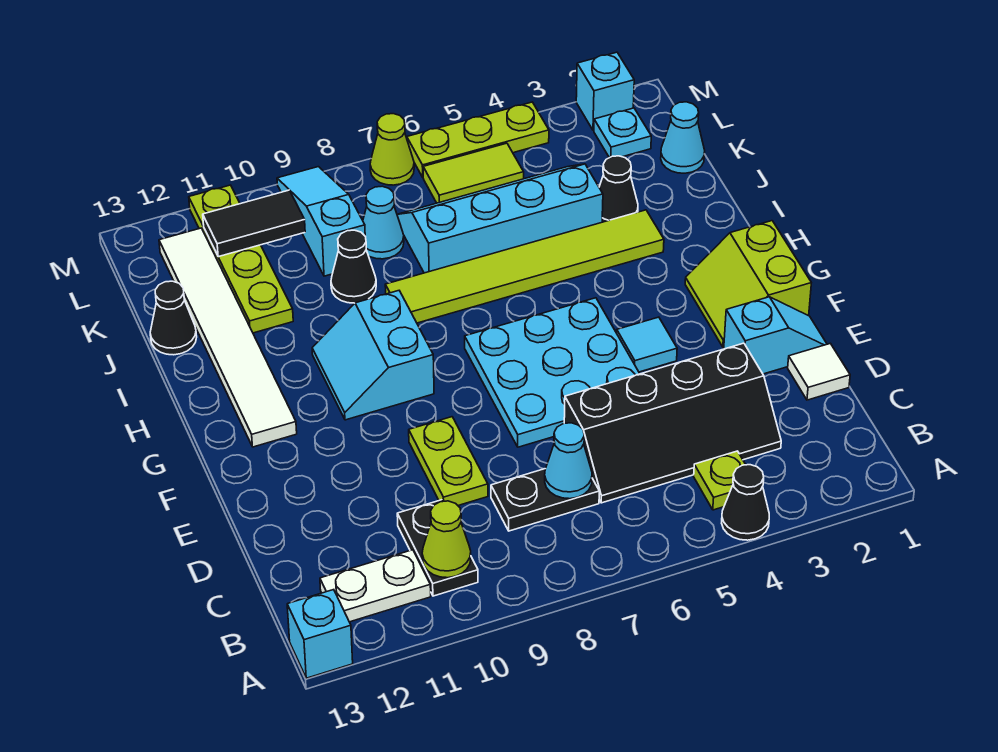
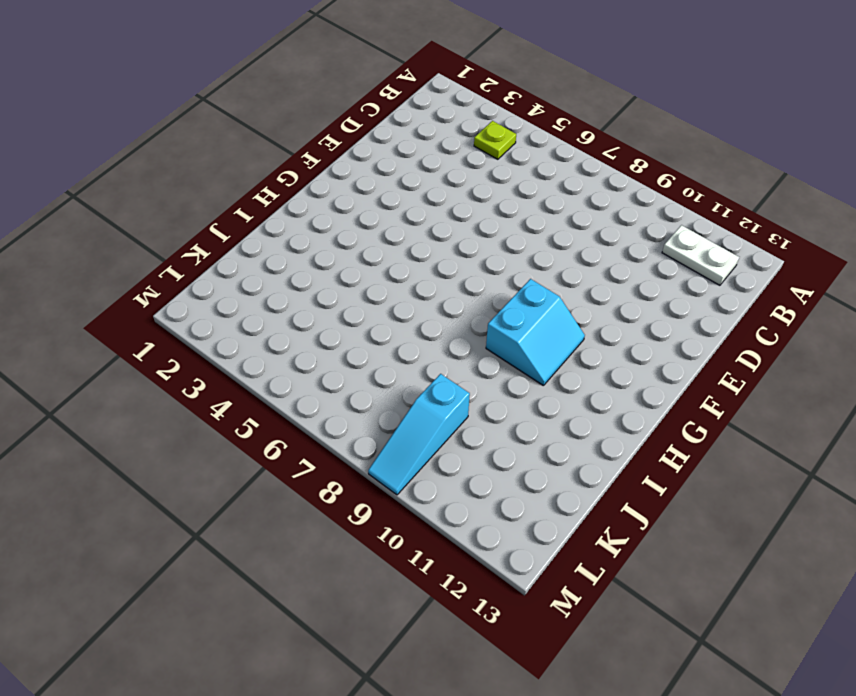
none -> black 1x1 cone [722,465,769,540]
none -> cyan 1x1 brick [287,590,353,678]
none -> black 1x2 plate [397,500,478,596]
none -> black 2x4 slope [564,343,781,503]

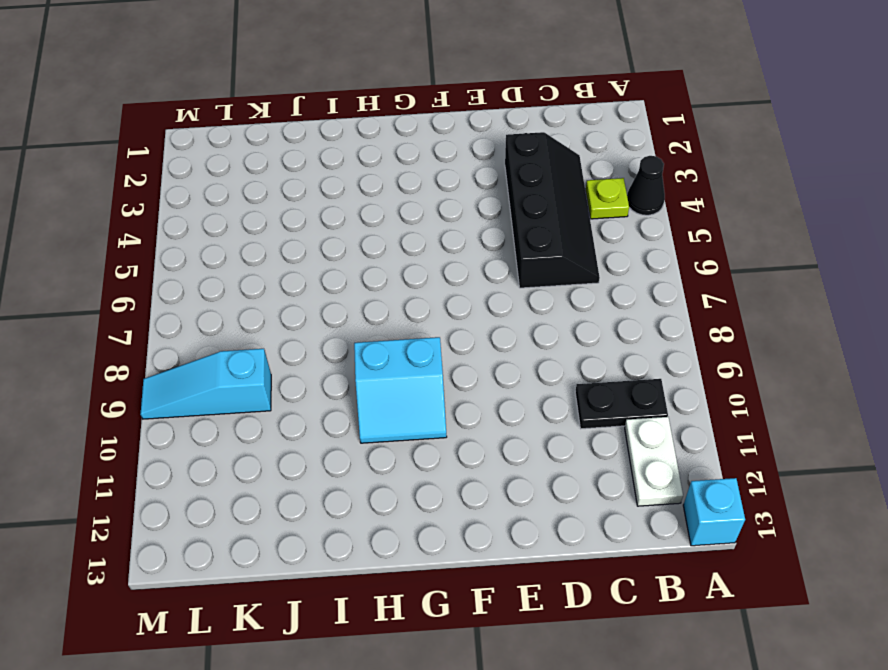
none -> black 1x2 plate [491,469,599,531]
none -> white 1x1 tile [788,343,850,400]
none -> lime 1x2 plate [409,417,488,505]
none -> cyan 1x2 slope [724,297,827,374]

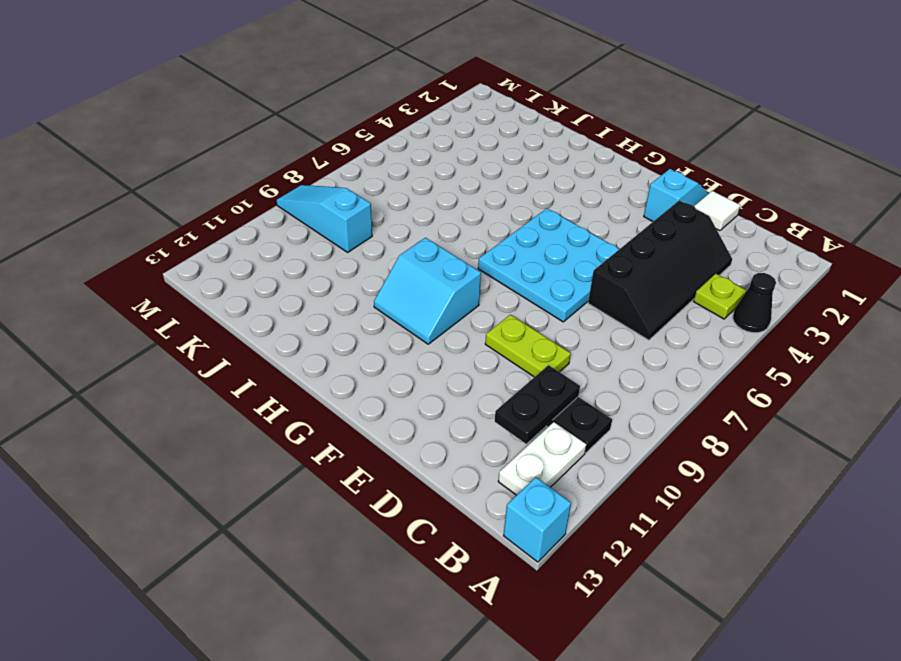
black 1x2 plate [495,365,580,444] -> black 1x2 plate moved to [491,469,599,531]
none -> lime 2x2 slope [685,221,811,347]
none -> cyan 1x1 tile [617,317,677,372]
none -> white 1x6 tile [159,228,297,447]
none -> lime 1x6 tile [385,210,664,323]

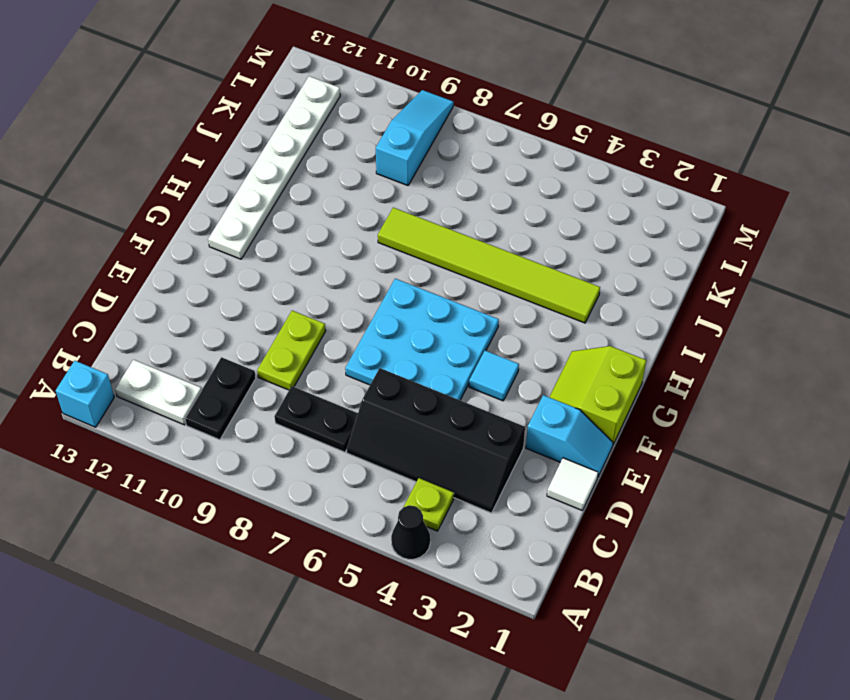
white 1x6 plate [208,76,340,259] -> white 1x6 tile [159,228,297,447]
none -> cyan 2x2 slope [312,291,434,420]
none -> black 1x1 cone [599,156,638,222]
none -> cyan 2x4 slope [397,164,603,273]
none -> black 1x1 cone [331,230,376,303]

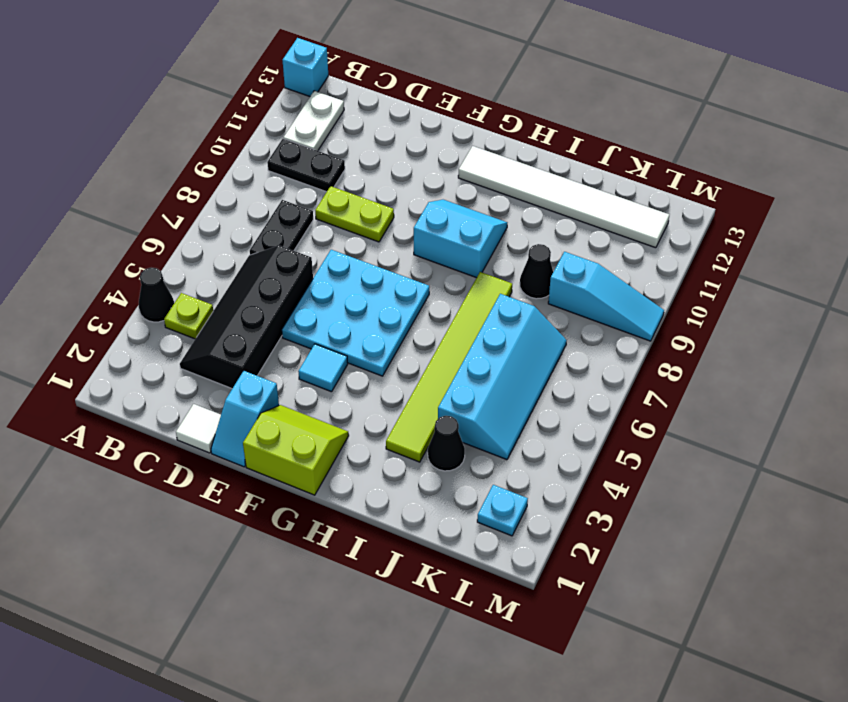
none -> lime 1x4 plate [189,185,293,333]
none -> black 1x1 cone [150,281,197,355]
none -> cyan 1x1 cone [661,102,705,173]
none -> cyan 1x1 cone [363,186,404,259]

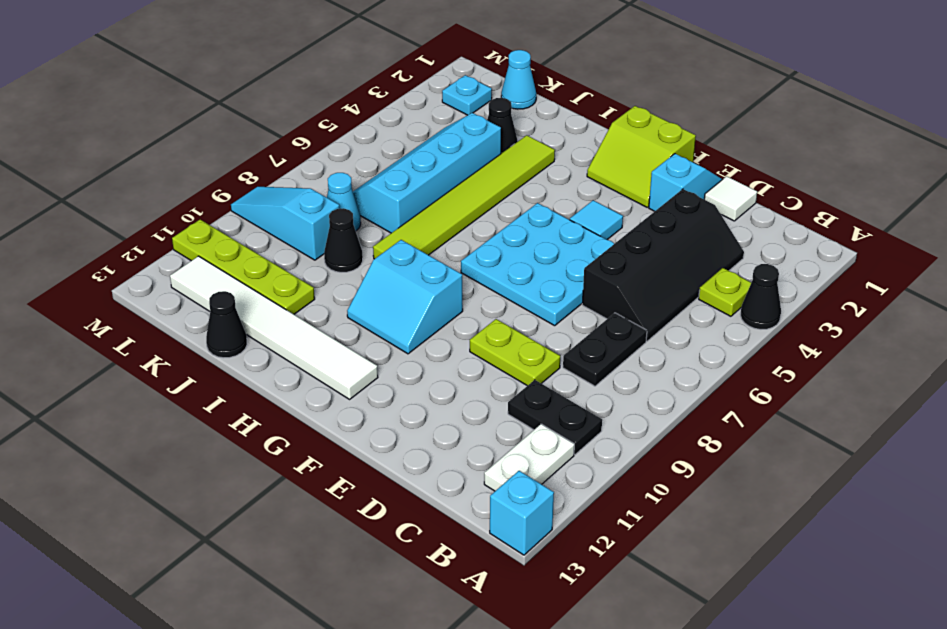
none -> lime 1x2 tile [423,143,524,203]
none -> cyan 1x1 brick [576,52,634,130]
none -> lime 1x3 plate [407,102,549,177]
none -> lime 1x1 cone [370,114,414,185]

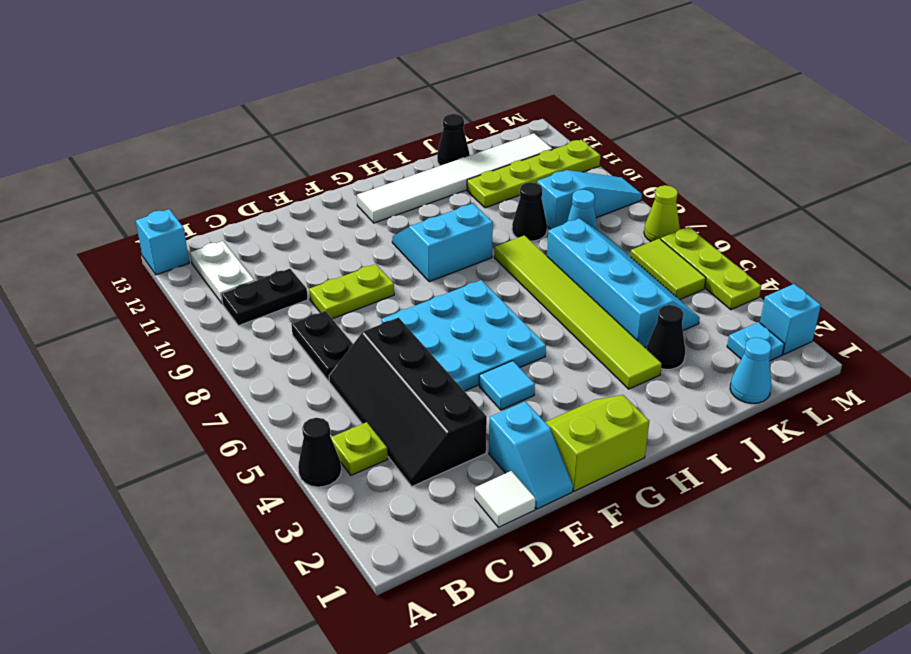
none -> lime 1x1 cone [422,501,471,578]
none -> cyan 1x1 cone [545,423,592,499]
none -> black 1x2 tile [203,190,305,257]

